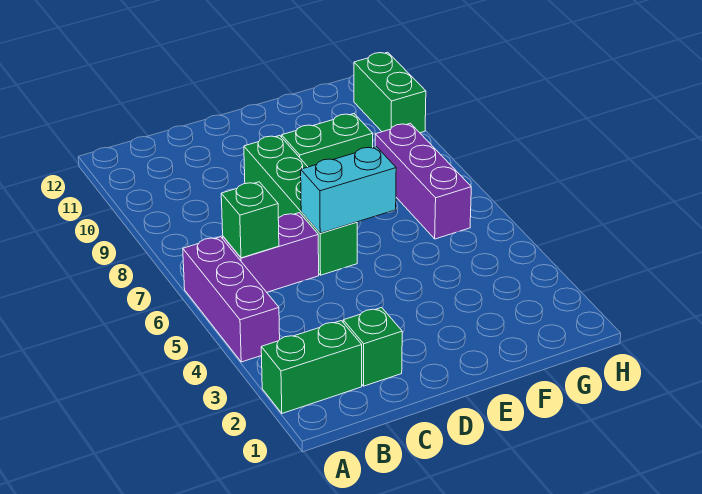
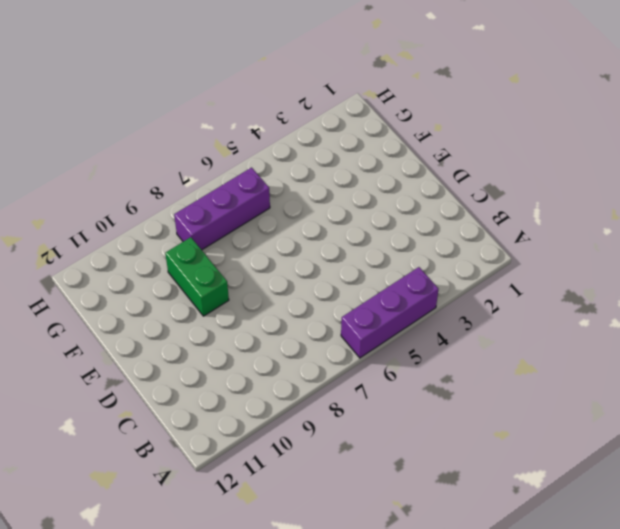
none -> green 1x2 brick [261,321,362,413]
none -> purple 1x2 brick [223,213,319,292]

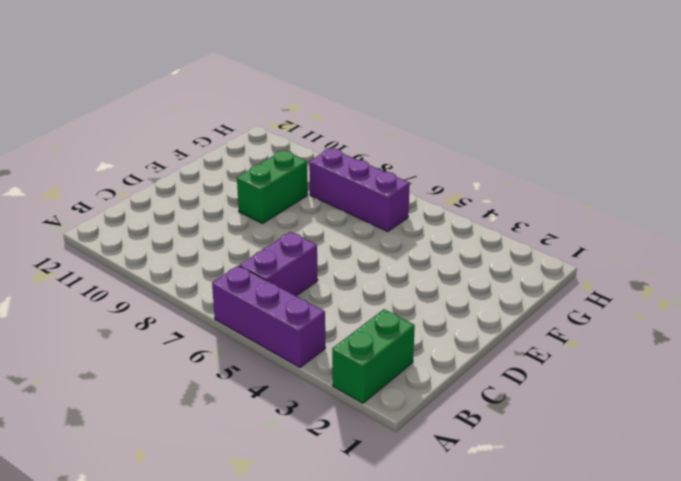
none -> green 1x1 brick [343,308,402,386]
none -> green 1x4 brick [244,135,357,275]

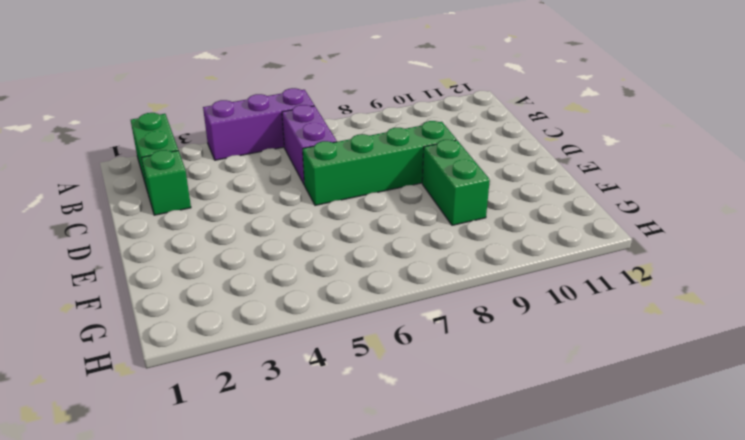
none -> purple 1x3 brick [375,123,471,239]
none -> green 1x2 brick [354,52,426,133]

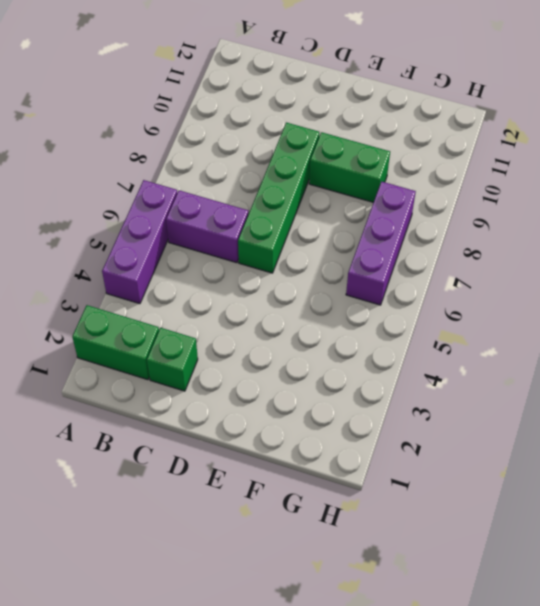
none -> green 1x2 brick [354,52,426,133]
none -> green 1x1 brick [221,182,279,258]

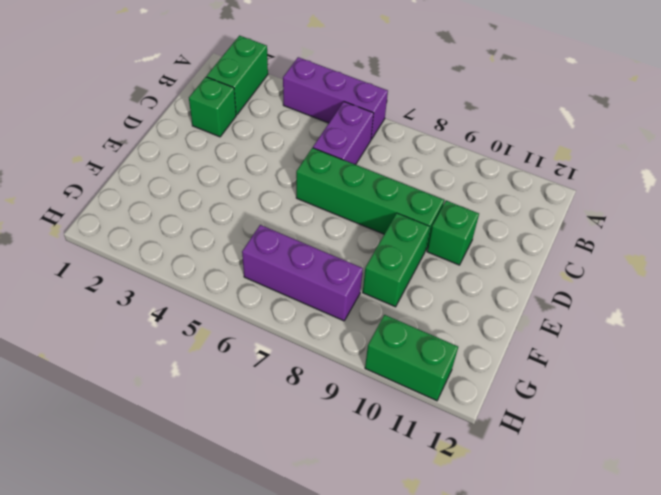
green 1x1 brick [427,201,479,265] -> green 1x1 brick moved to [221,182,279,258]
none -> cyan 1x2 brick [301,147,396,233]

